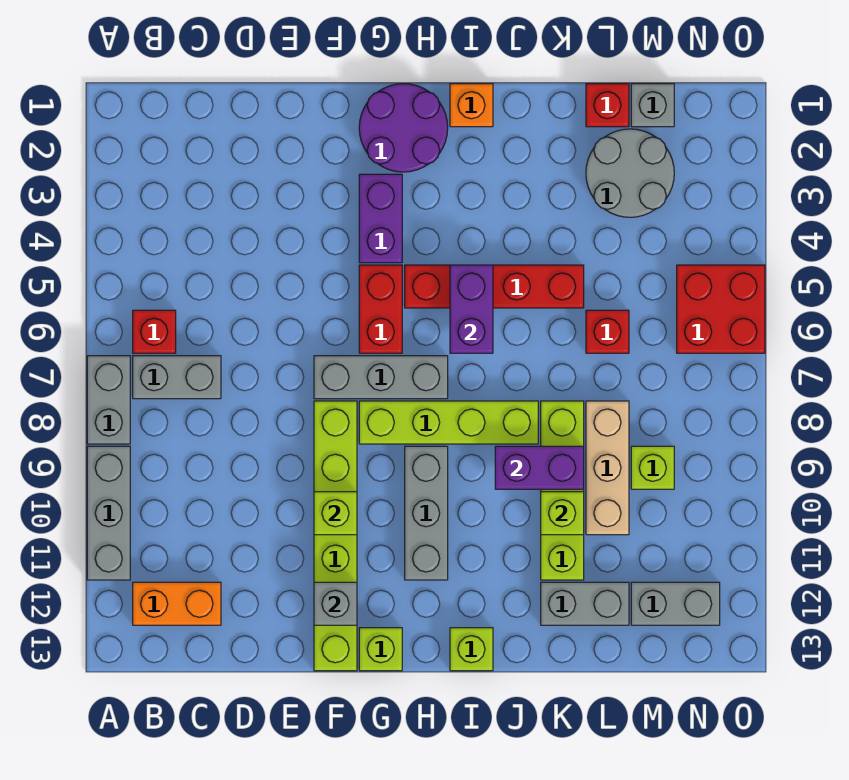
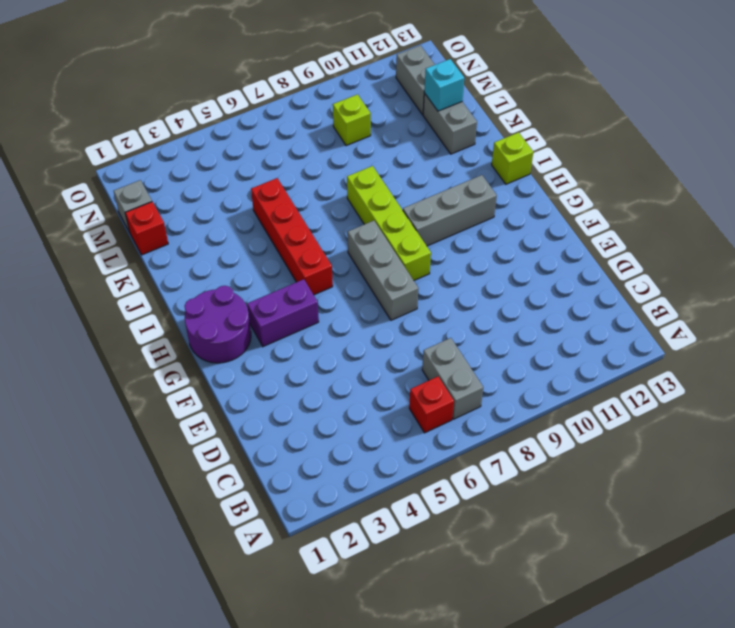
cyan 1x1 brick [424,59,464,111] -> none
none -> grey 1x2 brick [87,356,130,444]
none -> grey 1x3 brick [87,446,130,580]
none -> orange 1x2 brick [133,582,221,625]
none -> lime 1x6 brick [314,401,357,671]

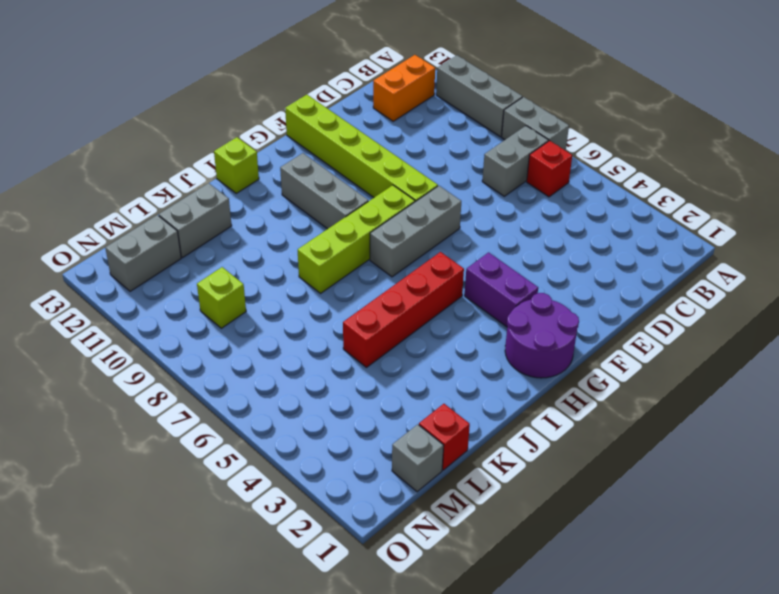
none -> red 1x2 brick [359,265,402,353]
none -> lime 1x1 brick [359,628,402,671]
none -> orange 1x1 brick [450,84,493,127]
none -> lime 1x4 brick [541,401,584,580]

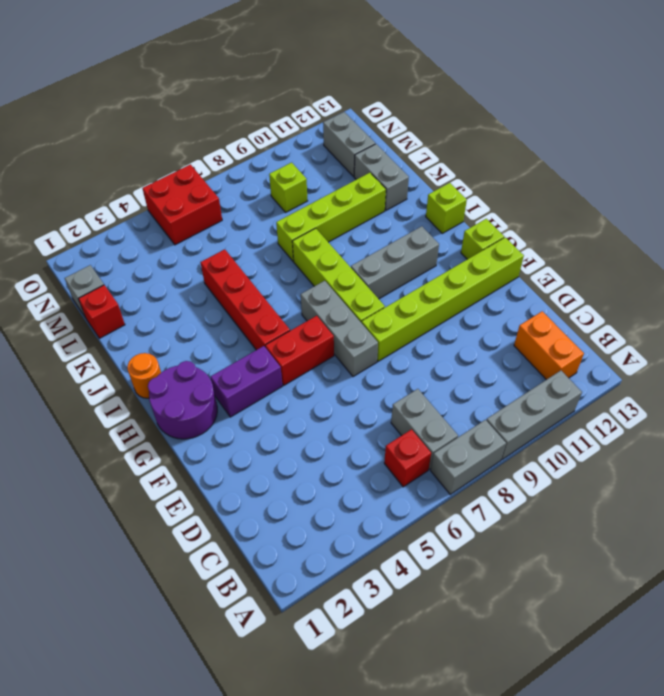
orange 1x1 round brick [128,353,161,398] -> orange 1x1 brick [450,84,493,127]
none -> grey 2x2 round brick [586,129,674,217]
none -> red 1x1 brick [586,310,629,353]
none -> tan 1x3 brick [586,401,629,535]
none -> lime 1x1 brick [314,492,357,535]

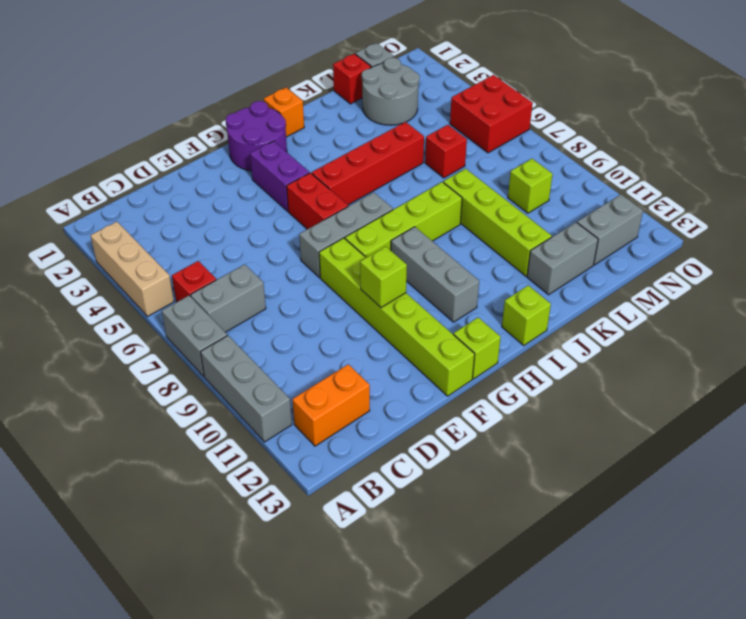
tan 1x3 brick [91,222,174,316] -> tan 1x3 brick moved to [586,401,629,535]
none -> grey 1x1 brick [314,582,357,625]
none -> purple 1x2 brick [450,265,493,353]
none -> purple 1x2 brick [495,446,584,489]
none -> lime 1x1 brick [541,492,584,535]

